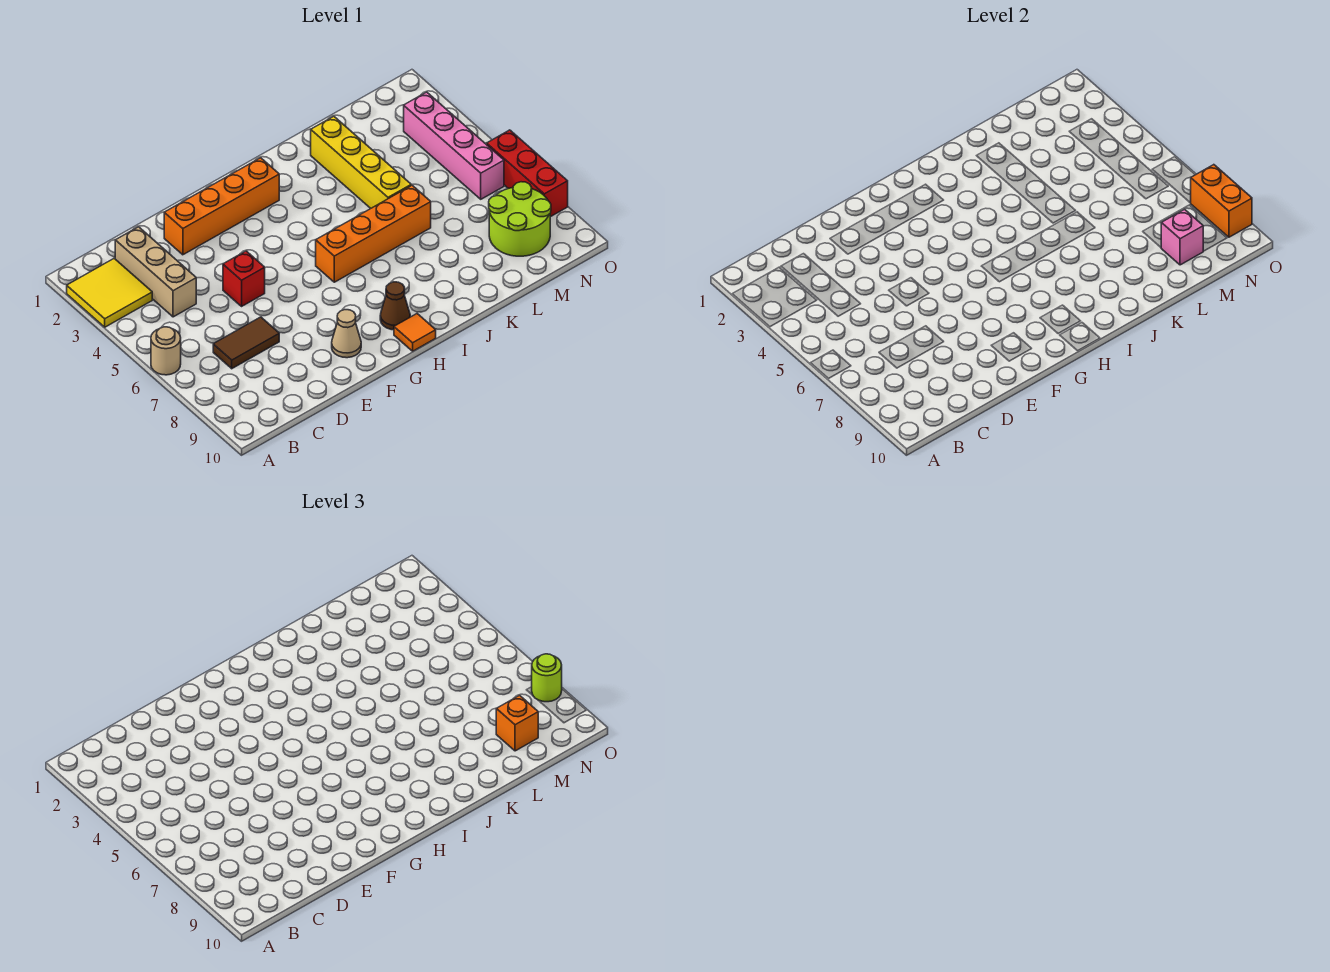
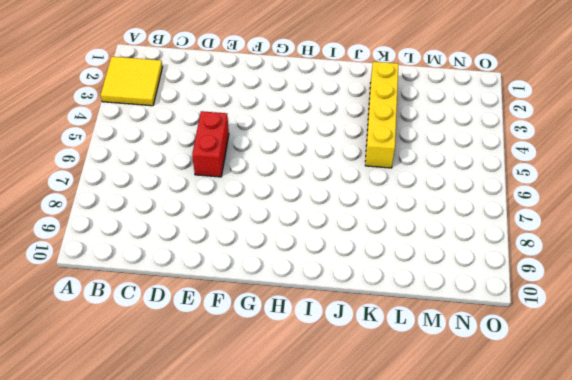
red 1x2 brick [192,111,229,177] -> red 1x1 brick [223,251,265,306]
none -> tan 1x1 round brick [151,327,181,375]
none -> tan 1x3 brick [115,227,196,317]
none -> brown 1x2 tile [213,317,279,369]

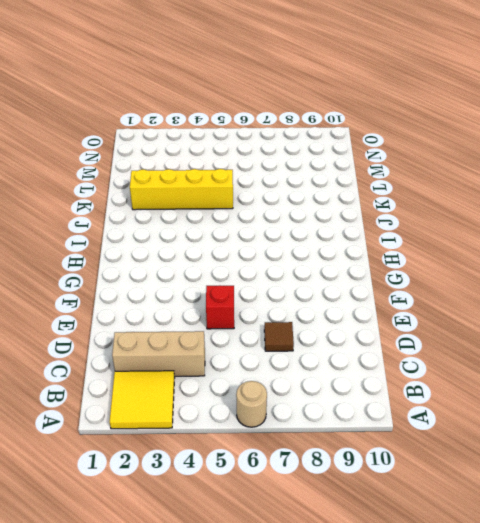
brown 1x1 tile [264,322,294,351] -> brown 1x2 tile [213,317,279,369]
none -> orange 1x4 brick [164,158,279,255]
none -> tan 1x1 cone [332,310,361,358]
none -> orange 1x4 brick [316,185,431,282]

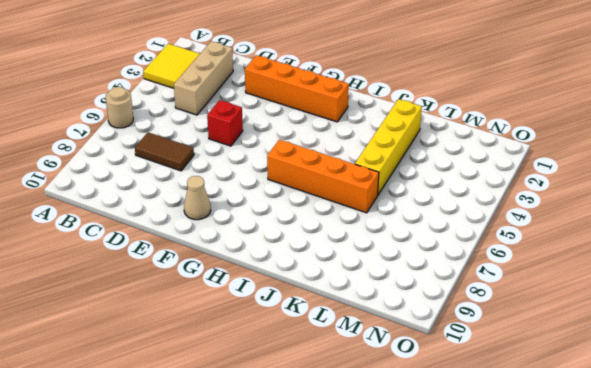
none -> brown 1x1 cone [380,282,410,330]
none -> orange 1x1 tile [394,314,436,351]
none -> lime 2x2 round brick [489,182,551,256]

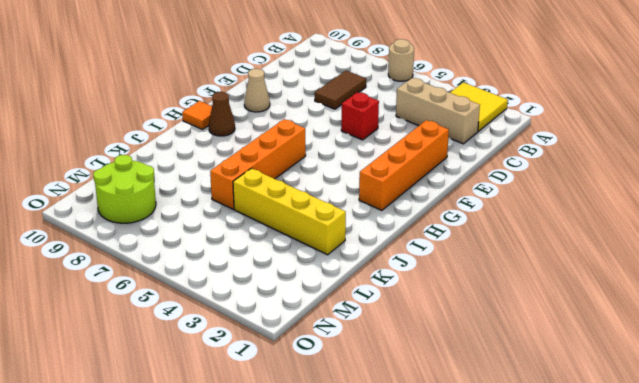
none -> pink 1x4 brick [404,92,504,199]
none -> red 1x3 brick [487,130,568,217]
none -> pink 1x1 brick [1161,209,1203,265]

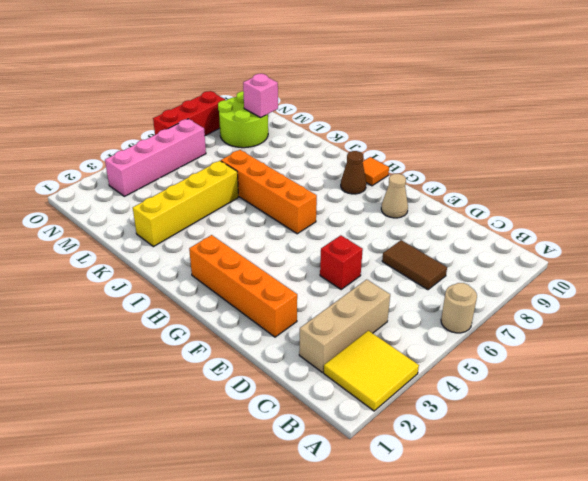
none -> orange 1x2 brick [1191,165,1252,237]
none -> orange 1x1 brick [496,695,538,751]
none -> lime 1x1 round brick [532,654,562,702]

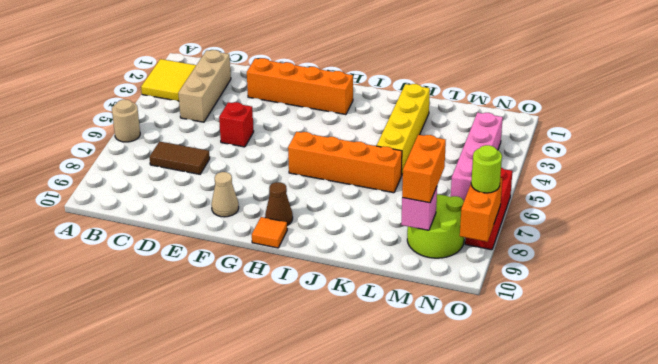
orange 1x2 brick [402,135,446,203] -> orange 1x1 brick [496,695,538,751]

